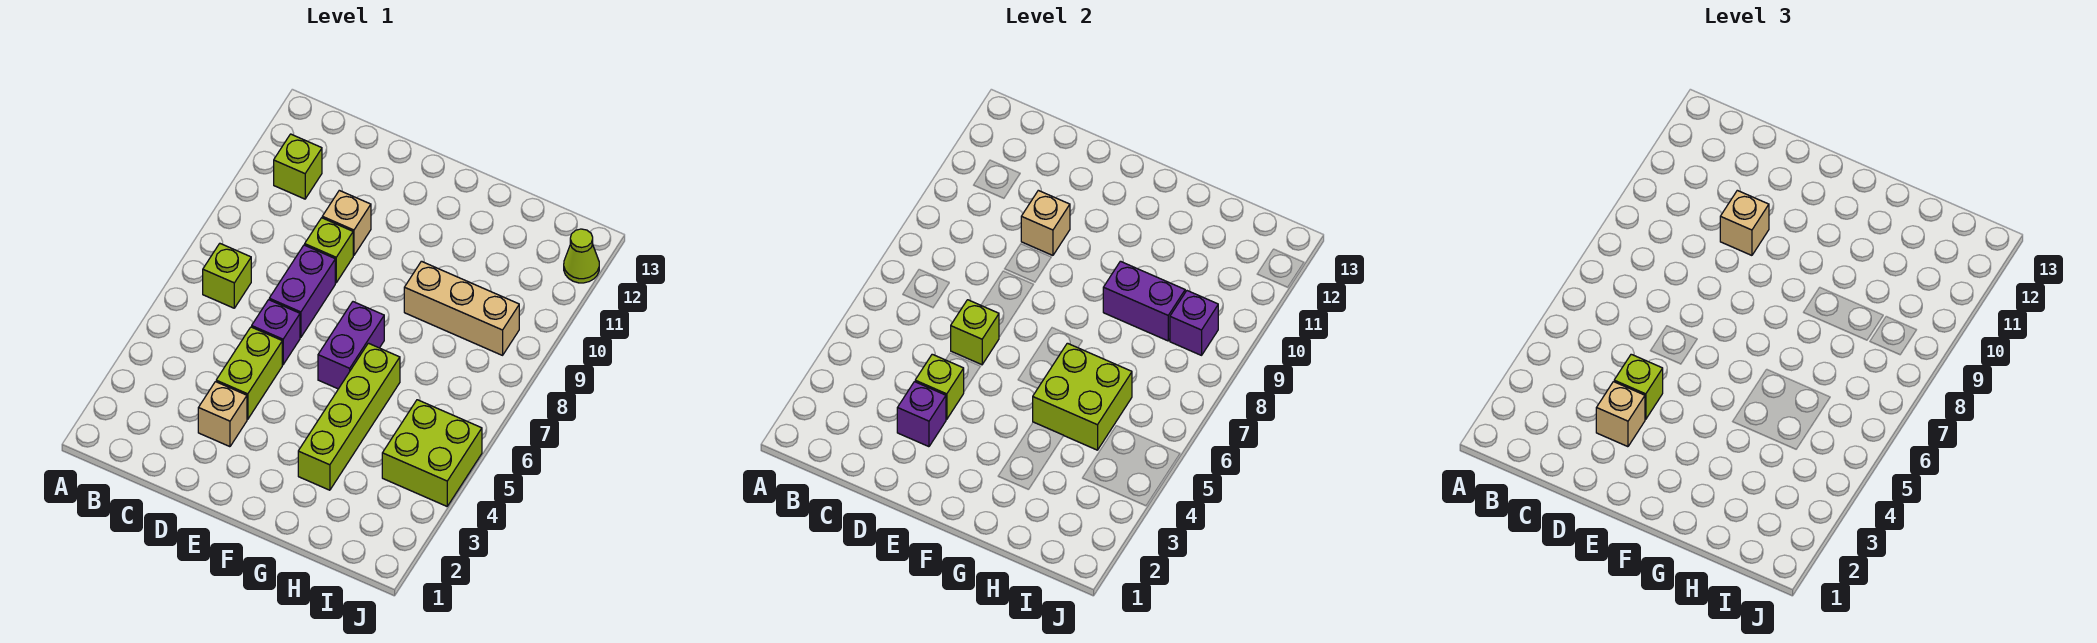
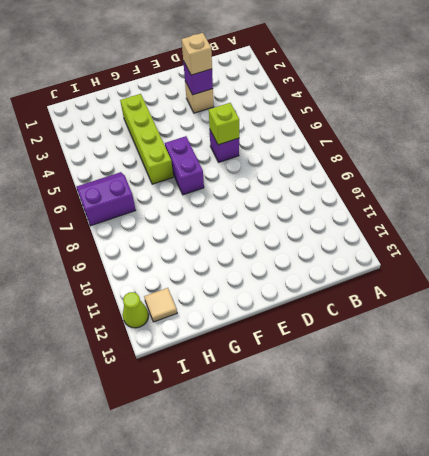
purple 2x2 slope [76,172,136,226] -> none
tan 1x1 tile [144,288,177,322] -> none
none -> lime 1x1 brick [203,244,251,308]
none -> lime 1x1 brick [274,134,322,199]
none -> lime 1x2 brick [216,327,282,419]

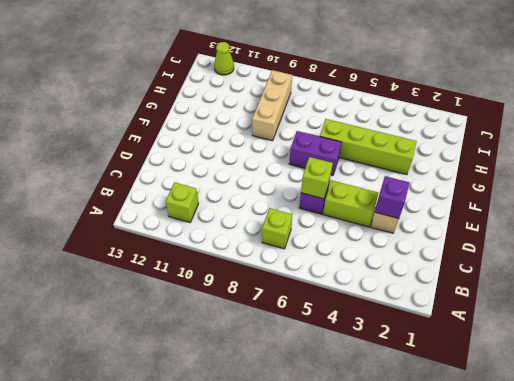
none -> purple 1x2 brick [269,245,335,337]
none -> lime 1x1 brick [305,218,353,283]
none -> tan 1x1 brick [322,190,371,255]

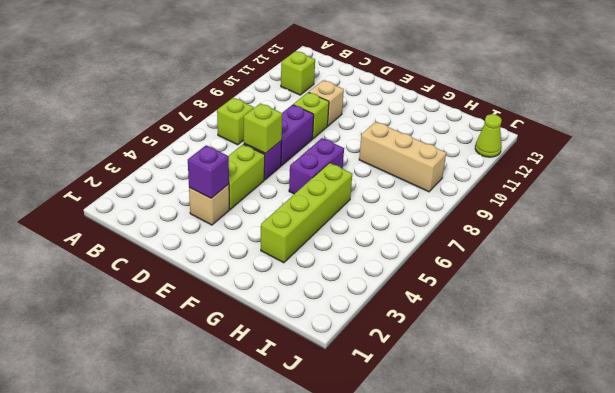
none -> lime 2x2 brick [382,400,482,506]
none -> lime 1x1 brick [915,354,964,419]
none -> tan 1x1 brick [1021,190,1070,255]

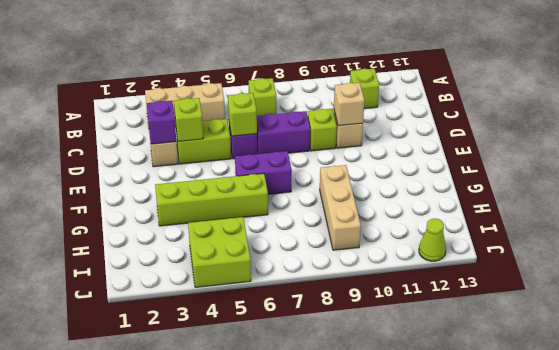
tan 1x3 brick [145,83,225,127] -> none
none -> lime 2x2 brick [1033,343,1132,450]
none -> purple 1x2 brick [1103,261,1185,341]
none -> purple 1x1 brick [1170,291,1218,355]

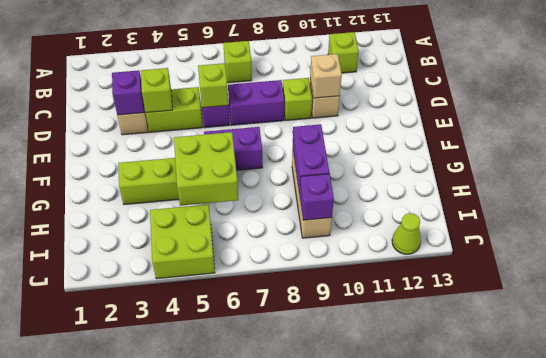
none -> tan 1x1 brick [1596,382,1645,447]
none -> lime 1x1 brick [1614,354,1663,419]
none -> tan 1x1 brick [1720,190,1769,255]

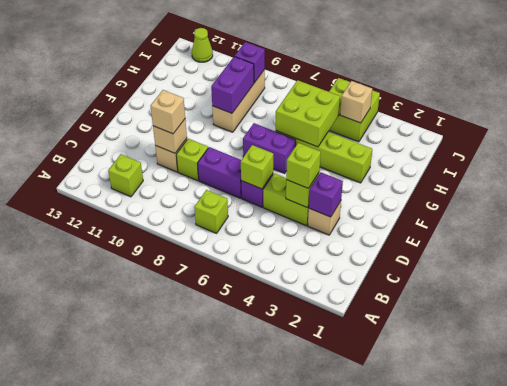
tan 1x1 brick [340,81,372,123] -> tan 1x1 brick moved to [1596,382,1645,447]

